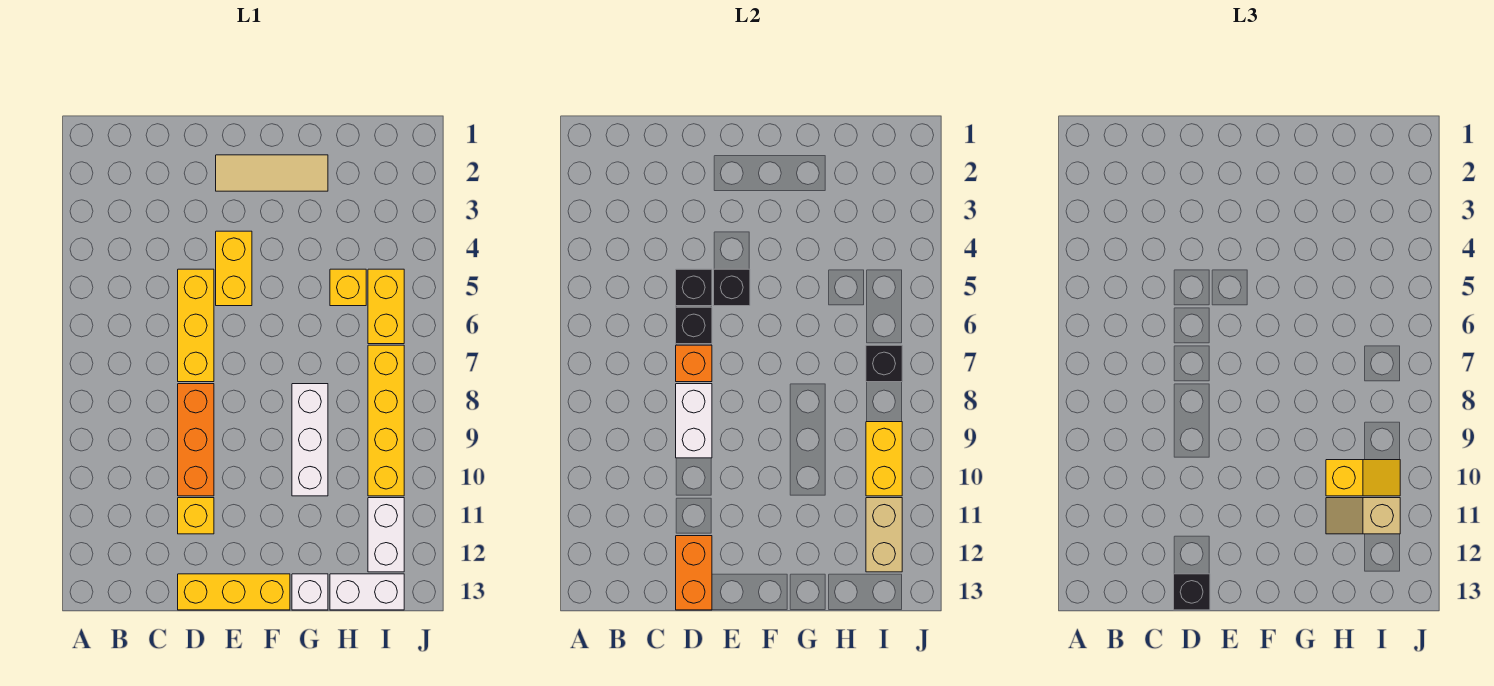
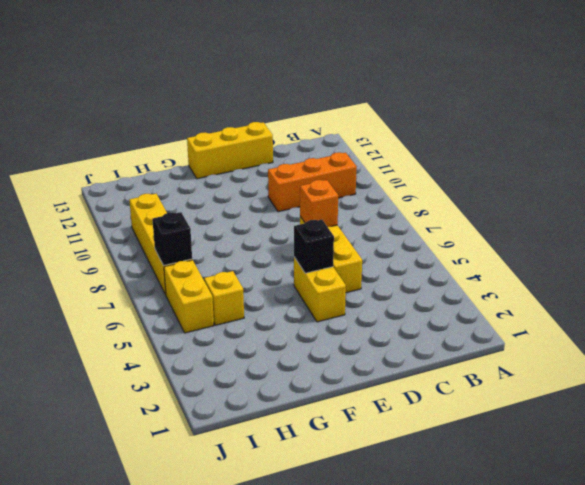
orange 1x3 brick [268,152,357,212] -> orange 1x3 brick turned to [178,384,214,496]
none -> yellow 1x1 brick [178,498,214,534]
none -> tan 1x3 tile [216,155,328,191]
none -> white 1x3 brick [292,384,328,496]

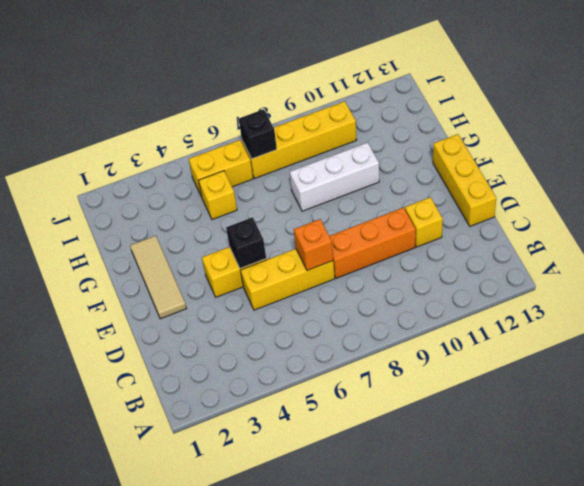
none -> white 1x1 brick [292,574,328,610]
none -> white 1x2 brick [330,574,404,610]
none -> white 1x2 brick [368,498,404,572]

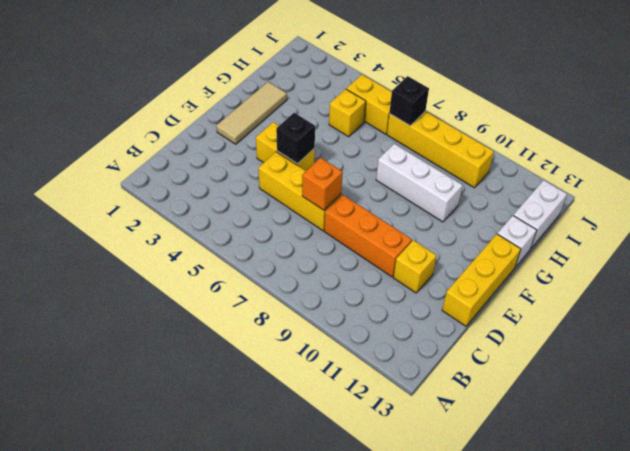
none -> white 1x2 brick [368,498,404,572]
none -> black 1x1 brick [676,269,712,306]
none -> black 1x1 brick [676,307,712,344]

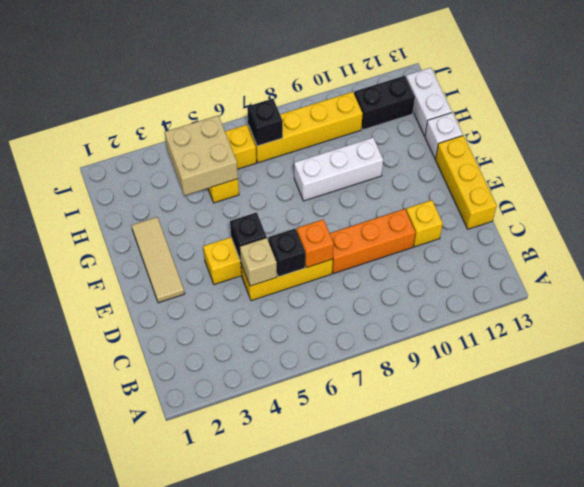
tan 1x1 brick [240,238,277,286] -> black 1x1 brick [676,269,712,306]
tan 2x2 brick [164,115,238,195] -> none
black 1x2 brick [354,76,415,130] -> white 1x2 brick [368,498,404,572]
none -> white 1x2 brick [676,384,712,458]
none -> orange 1x2 brick [676,536,712,610]
none -> yellow 1x2 brick [866,422,902,496]

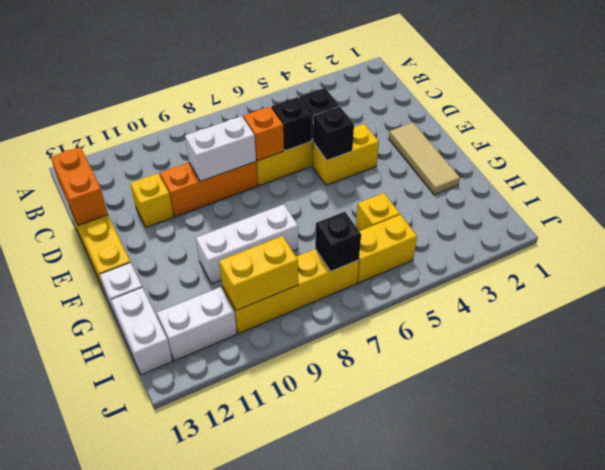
orange 1x2 brick [51,147,108,225] -> orange 1x2 brick turned to [676,536,712,610]
none -> tan 1x2 brick [866,498,902,572]
none -> black 1x1 brick [1174,574,1210,610]
none -> yellow 1x2 slope [1326,460,1400,496]

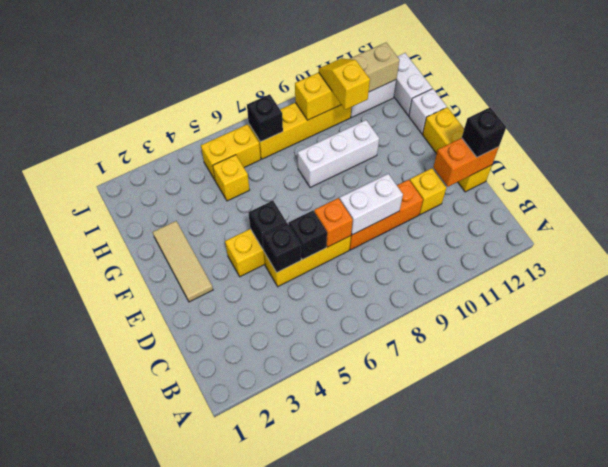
none -> tan 1x2 slope [1326,498,1400,534]

